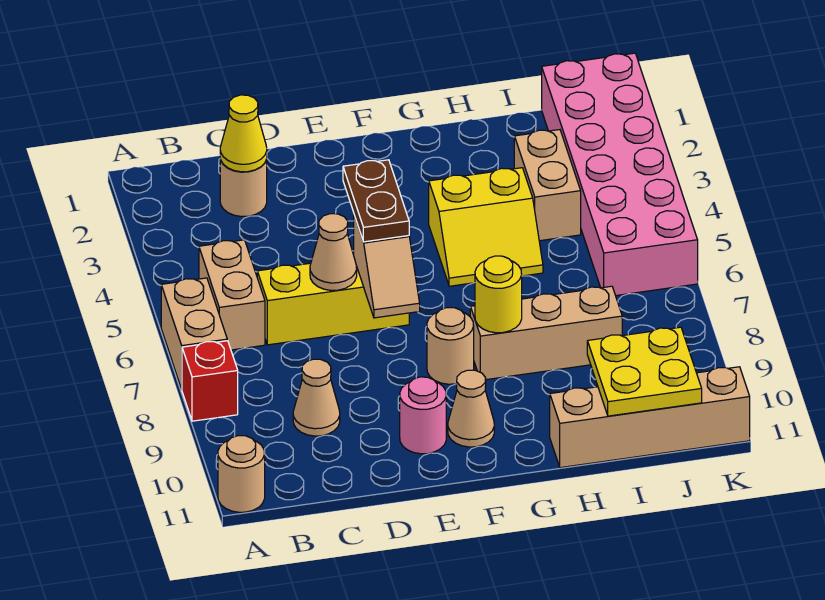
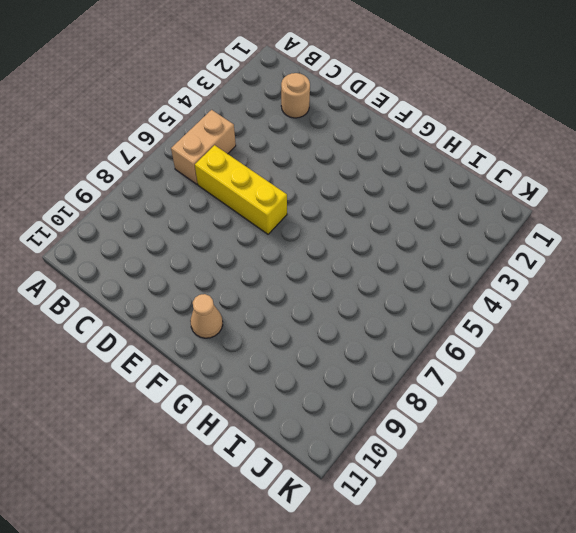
none -> tan 1x2 brick [161,278,227,389]
none -> red 1x1 brick [182,341,238,421]
none -> tan 1x1 round brick [218,436,265,512]

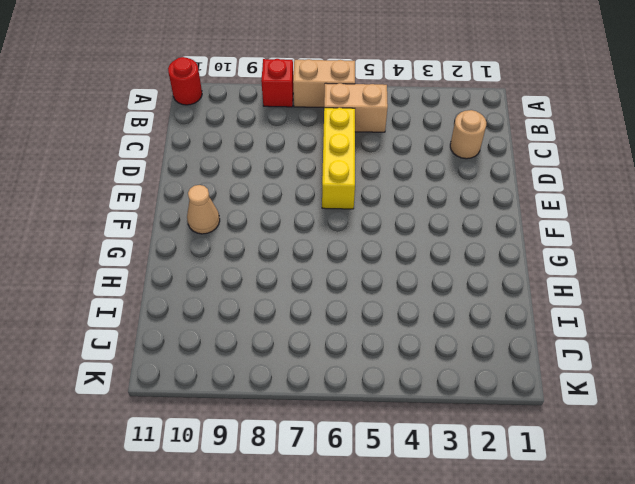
red 1x1 round brick [168,57,202,105] -> tan 1x1 round brick [218,436,265,512]
none -> tan 1x1 cone [293,359,340,436]
none -> pink 1x1 round brick [400,377,446,454]
none -> tan 1x1 round brick [427,308,474,384]

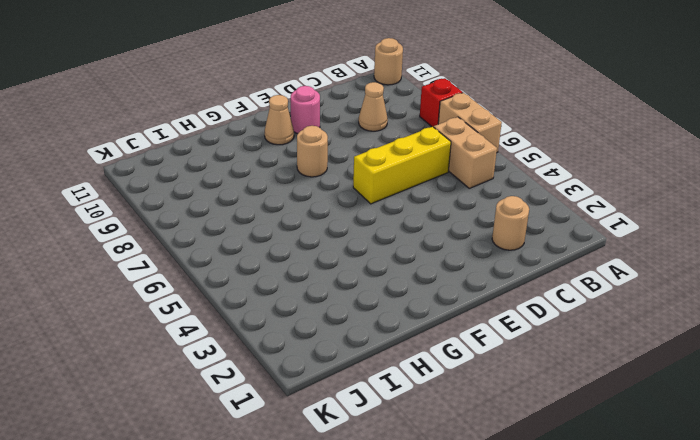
none -> yellow 2x2 slope [429,168,543,286]
none -> tan 1x3 brick [470,286,622,380]
none -> tan 1x4 brick [550,367,750,468]

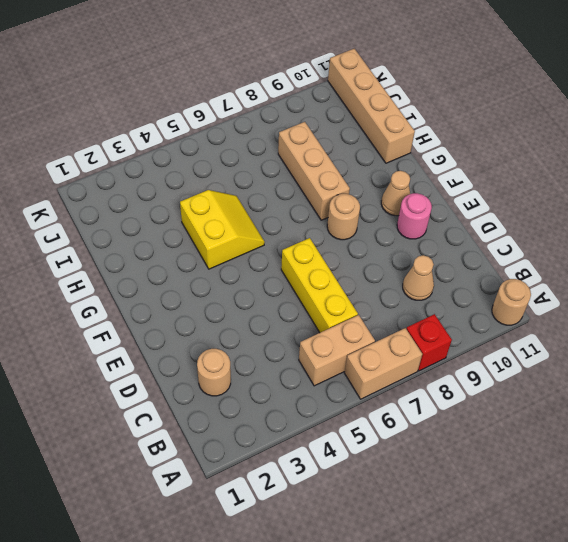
none -> tan 1x2 brick [514,130,581,241]
none -> pink 2x6 brick [542,53,698,296]
none -> yellow 1x1 cone [220,95,267,172]

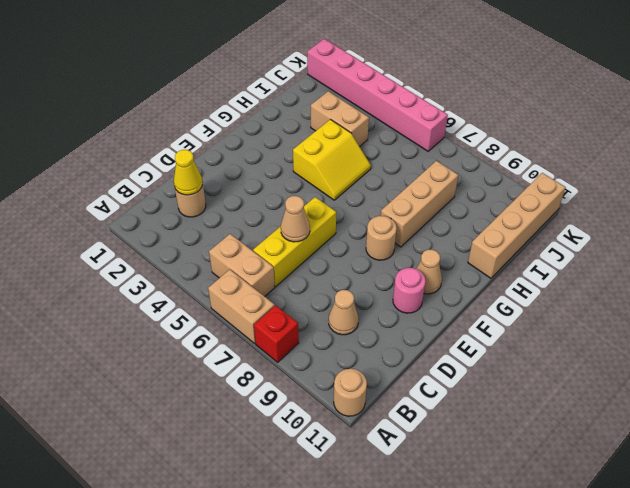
pink 1x6 brick [307,39,448,151] -> pink 2x6 brick [542,53,698,296]
none -> tan 1x2 slope [354,215,420,318]
none -> yellow 1x1 round brick [475,256,522,333]
none -> yellow 2x2 plate [587,327,702,416]

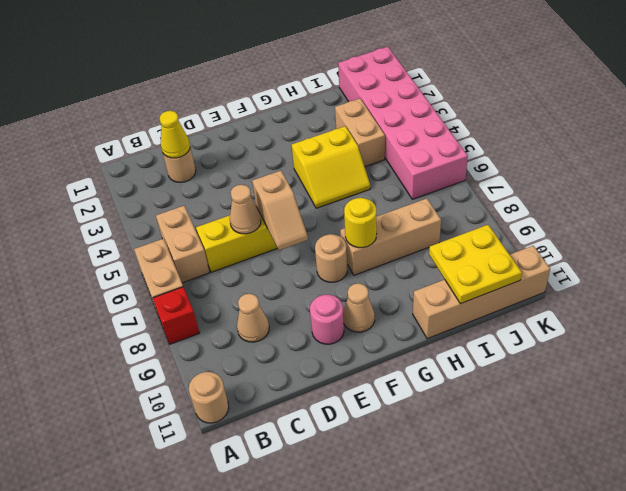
none -> brown 1x2 plate [343,160,409,242]

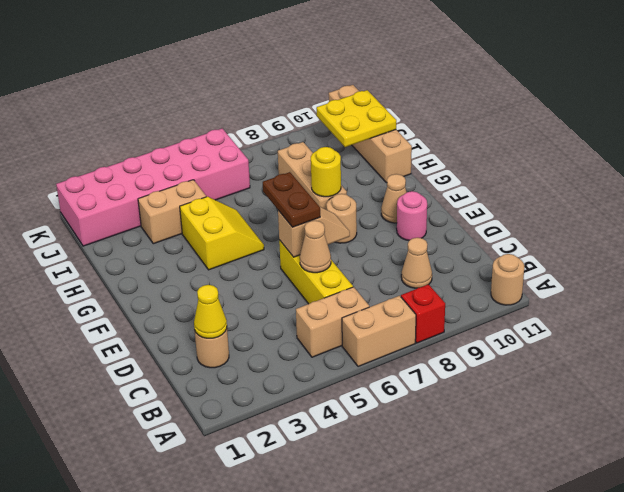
brown 1x2 plate [263,172,320,227] -> brown 1x2 plate turned to [343,160,409,242]

